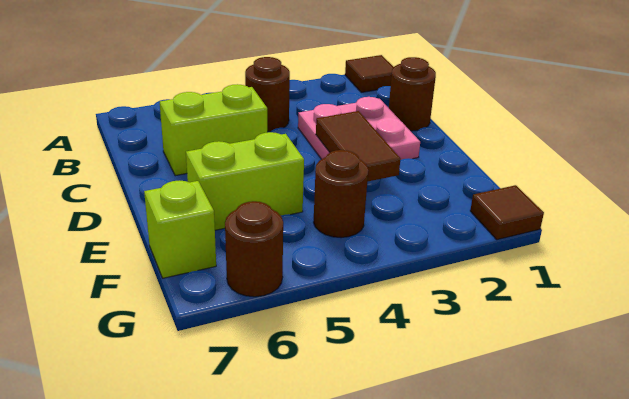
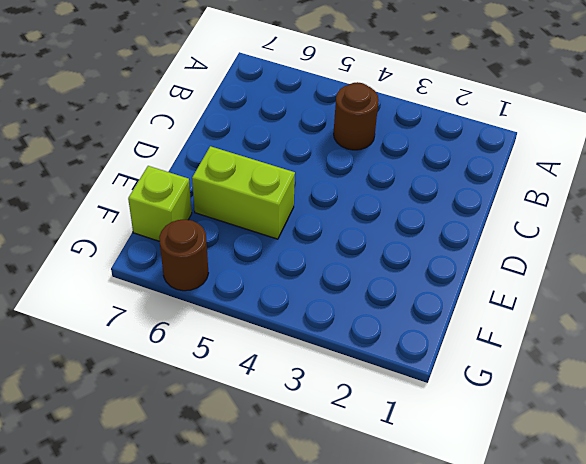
none -> brown 1x1 tile [345,55,394,92]
none -> brown 1x1 round brick [389,57,436,131]

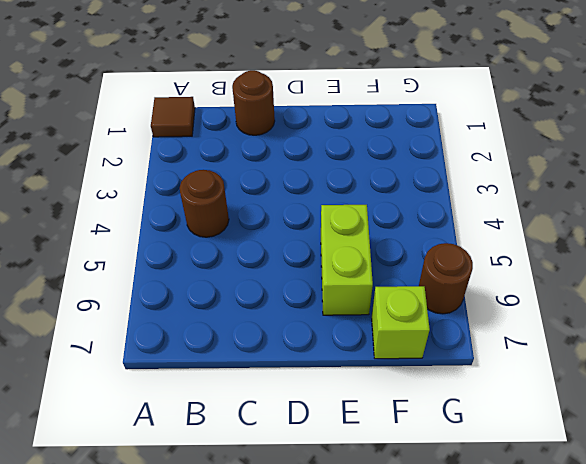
none -> pink 2x2 plate [298,97,420,160]
none -> lime 1x2 brick [160,84,267,176]

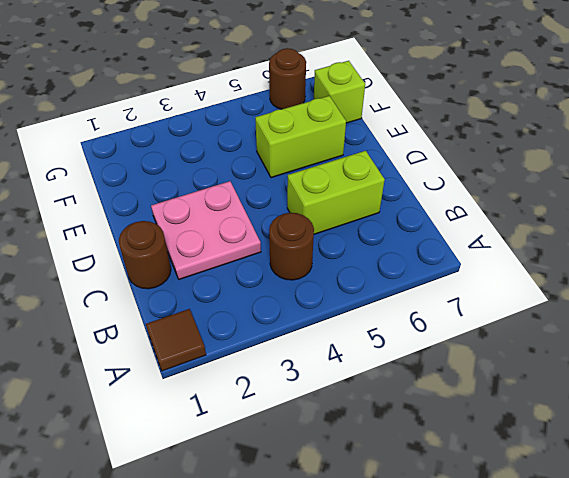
none -> brown 1x1 round brick [314,150,368,238]
none -> brown 1x1 tile [470,185,544,240]

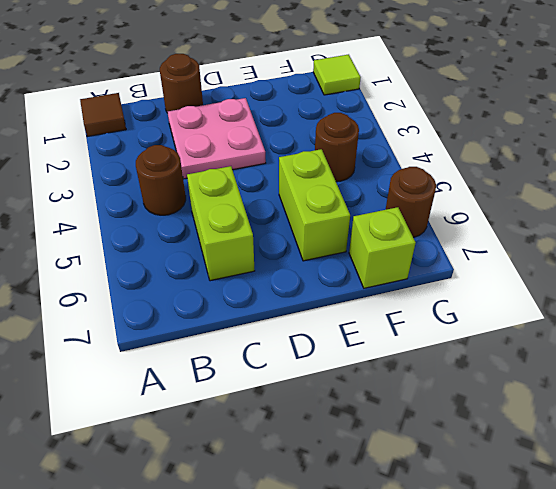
lime 1x1 tile [313,54,361,95] -> brown 1x1 tile [470,185,544,240]
none -> brown 1x2 tile [316,111,401,182]

